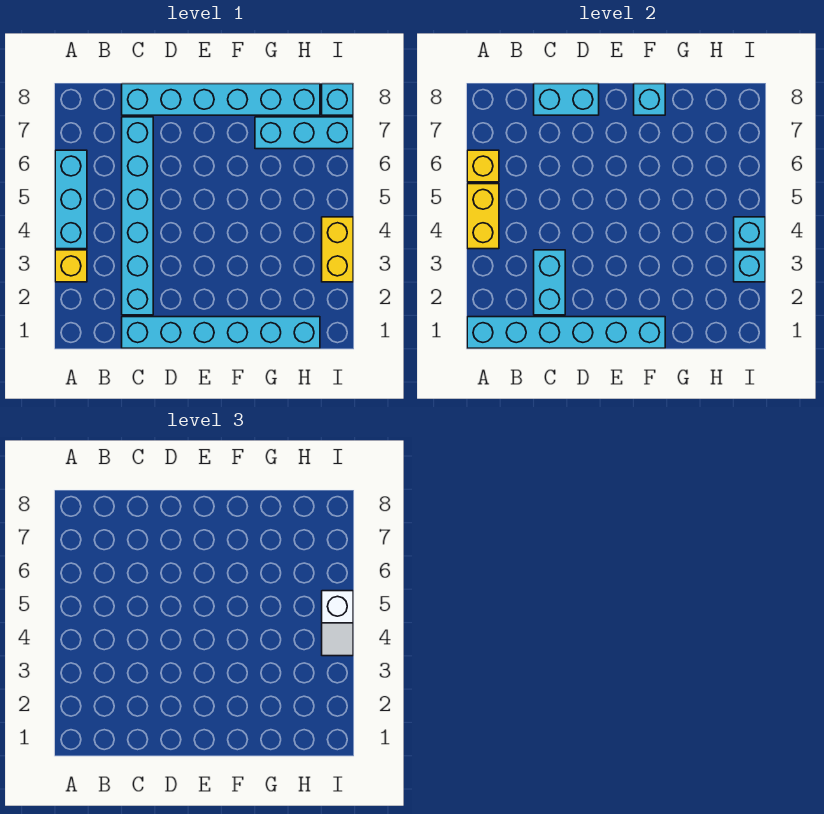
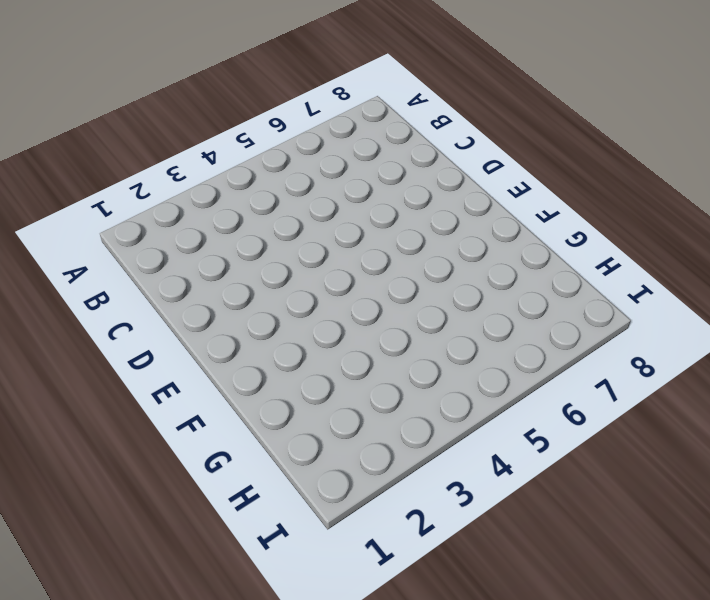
none -> yellow 1x1 brick [55,250,87,282]
none -> cyan 1x3 brick [55,150,87,249]
none -> cyan 1x6 brick [122,317,320,348]

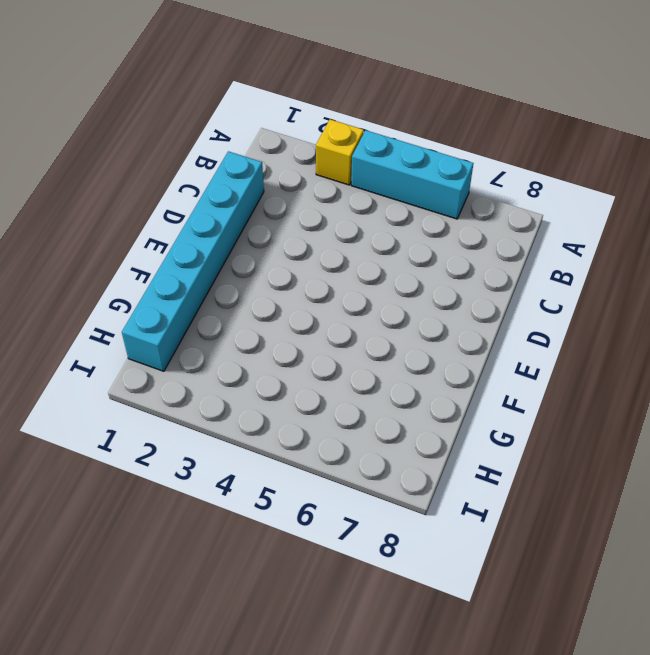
none -> cyan 1x6 brick [122,117,153,315]
none -> cyan 1x6 brick [122,84,320,115]
none -> cyan 1x3 brick [255,117,353,149]

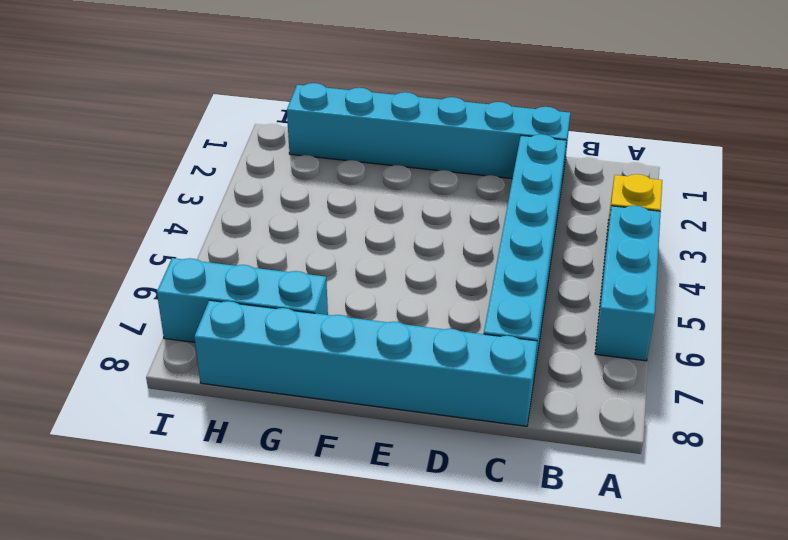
none -> yellow 1x2 brick [322,217,353,282]
none -> cyan 1x1 brick [322,84,353,115]
none -> cyan 1x6 brick [467,317,665,348]

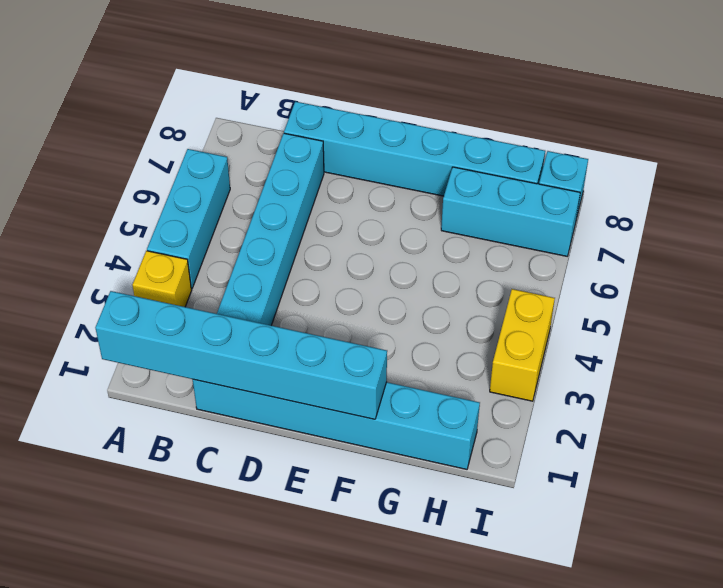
none -> yellow 1x2 brick [467,184,499,249]
none -> yellow 1x1 brick [467,150,499,182]
none -> cyan 1x2 brick [534,250,565,315]

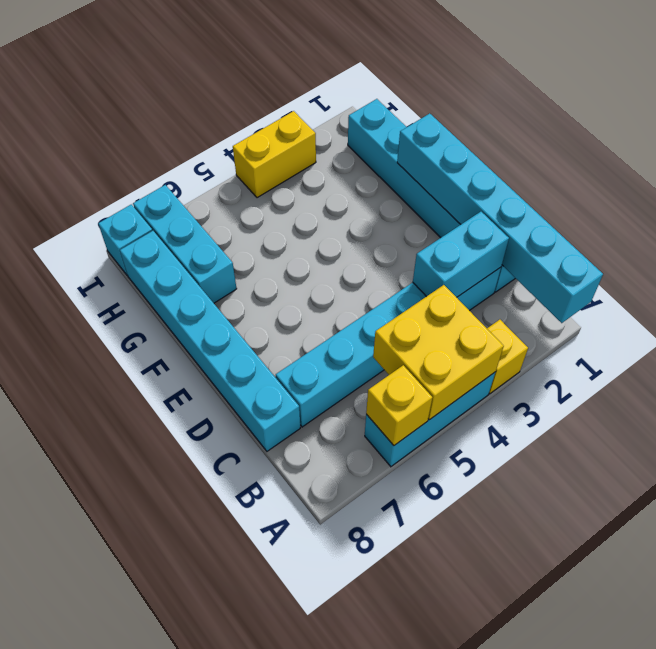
yellow 2x2 brick [373,285,504,420] -> yellow 1x2 brick [467,184,499,249]
none -> cyan 1x2 brick [534,84,599,115]
none -> cyan 1x1 brick [634,84,665,115]
none -> cyan 1x1 brick [734,250,765,282]

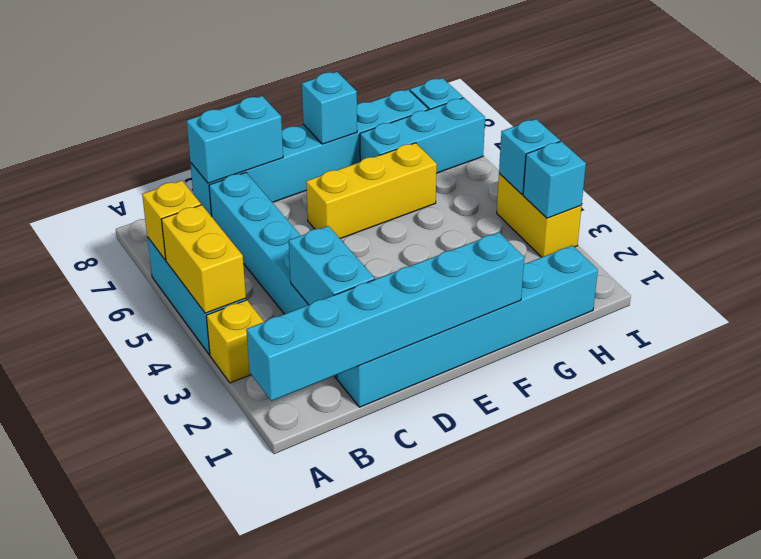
yellow 1x3 brick [306,143,437,238] -> none
none -> white 1x2 slope [322,591,353,656]

